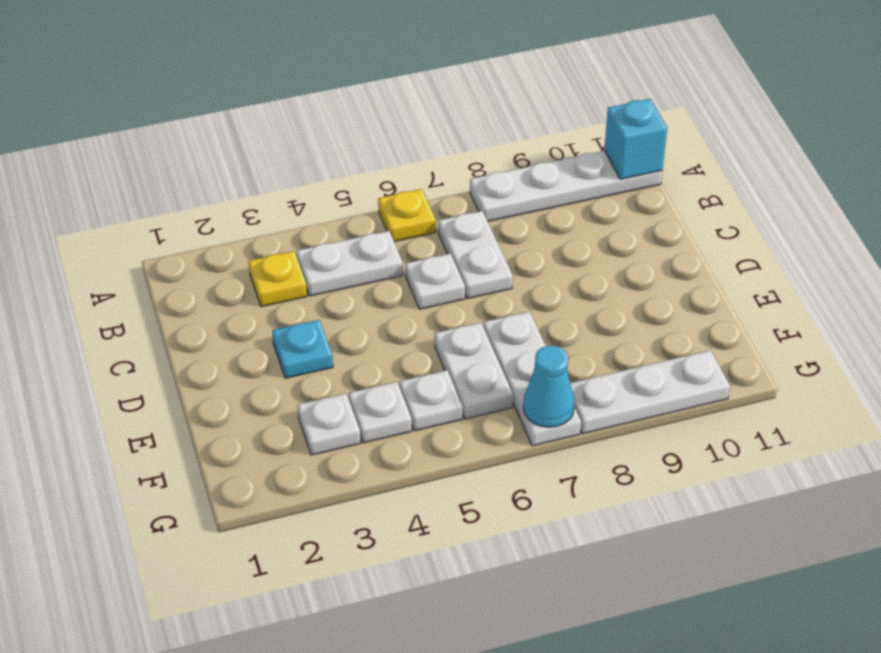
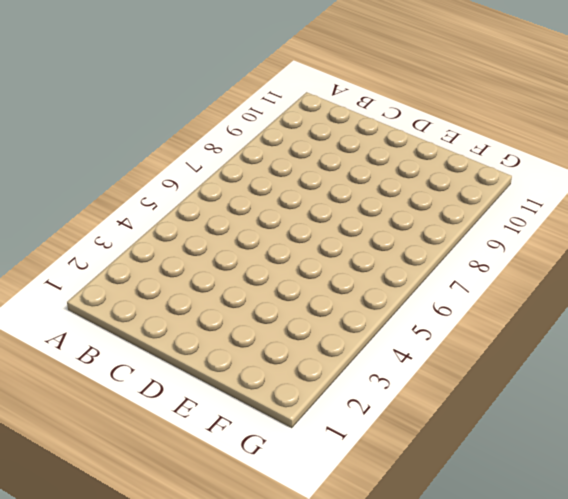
none -> yellow 1x1 plate [378,189,436,242]
none -> white 1x4 plate [470,151,662,221]
none -> yellow 1x1 plate [249,251,307,307]

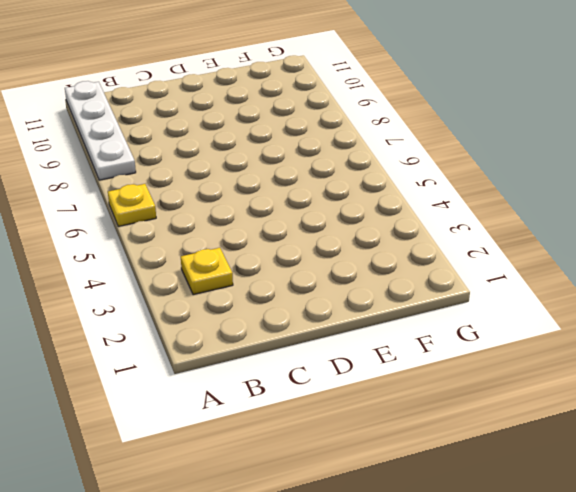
none -> white 1x2 plate [297,231,403,296]
none -> white 1x2 plate [438,211,513,299]
none -> white 1x1 plate [406,254,465,309]

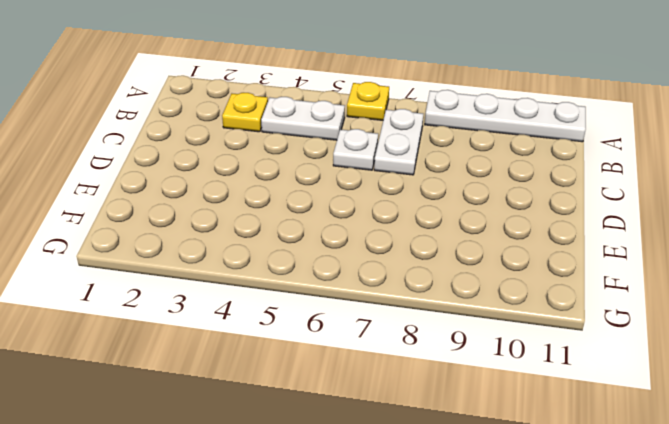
none -> cyan 1x1 plate [272,320,333,378]
none -> white 1x2 plate [435,323,513,419]
none -> white 1x3 plate [484,312,581,446]

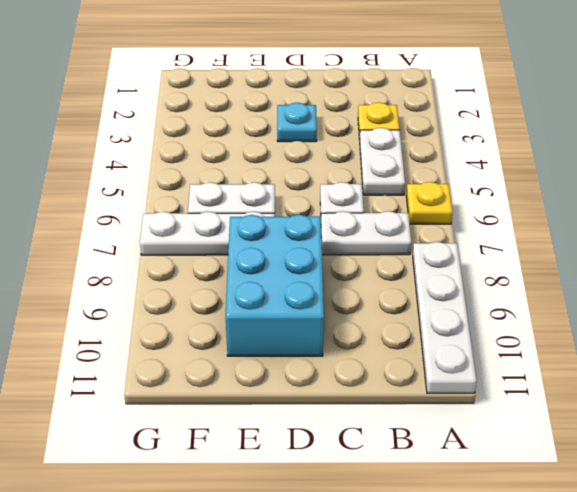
cyan 2x3 brick [226,215,324,356] -> none
none -> white 1x1 plate [298,394,361,455]
none -> white 1x1 plate [349,382,412,443]
none -> white 1x1 plate [400,370,463,431]

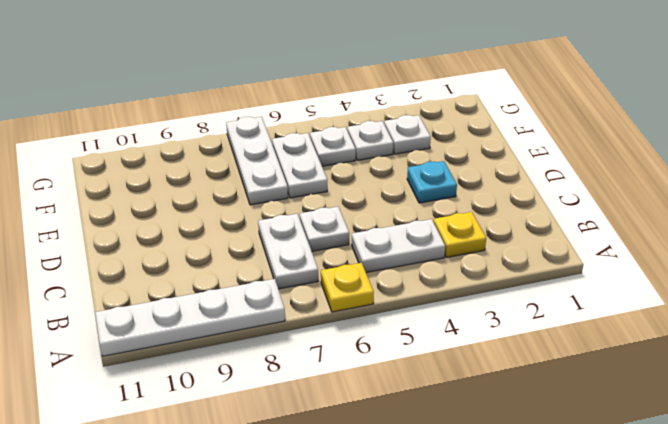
none -> white 1x3 plate [570,350,730,434]
none -> cyan 1x1 brick [604,99,667,179]
none -> cyan 1x1 cone [523,346,575,427]

